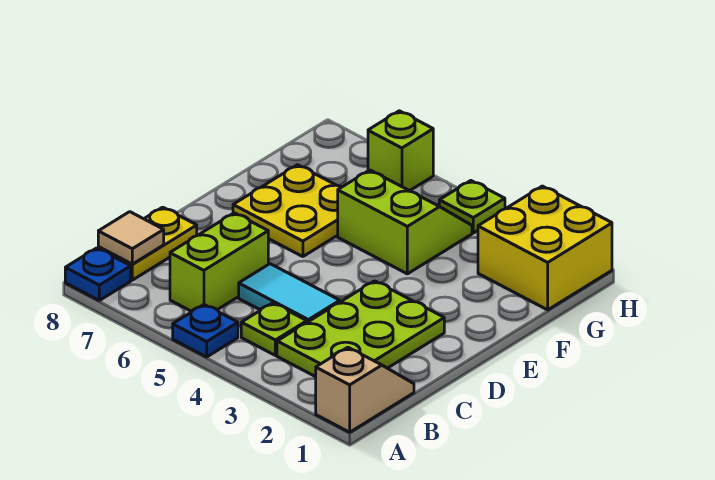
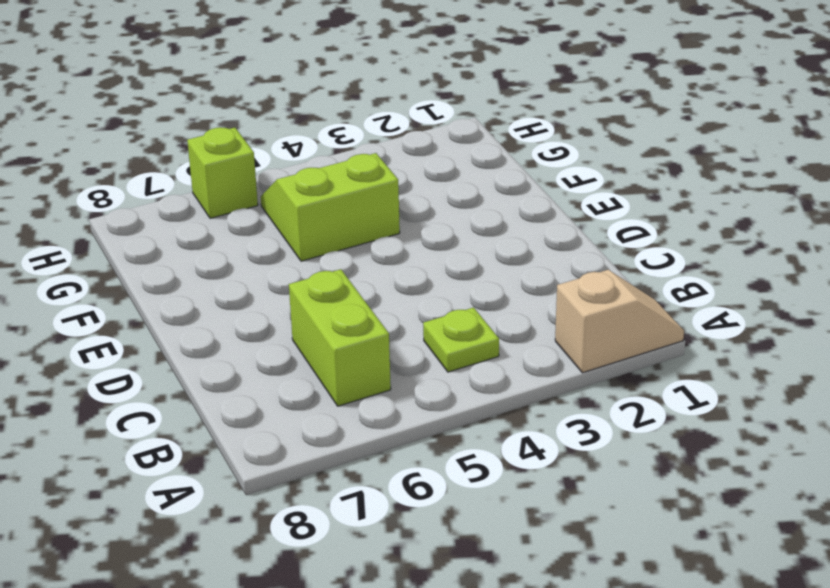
tan 1x2 slope [555,270,684,373] -> tan 1x2 slope turned to [316,347,414,432]
none -> blue 1x1 plate [173,305,238,357]
none -> blue 1x1 plate [65,248,131,300]
none -> lime 2x3 plate [277,281,444,377]

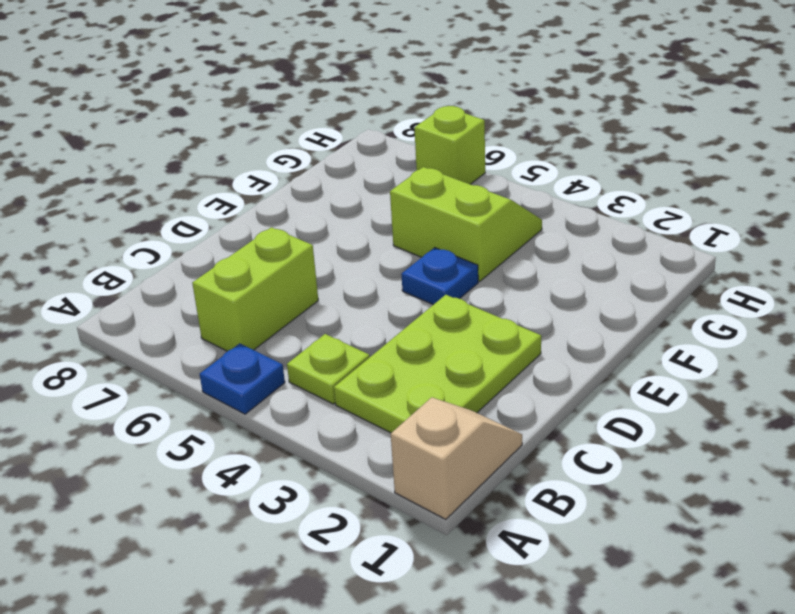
blue 1x1 plate [402,248,478,305] -> blue 1x1 plate moved to [65,248,131,300]
none -> yellow 1x2 plate [98,207,197,280]
none -> cyan 1x2 tile [239,264,340,322]
none -> yellow 2x2 plate [233,165,341,257]

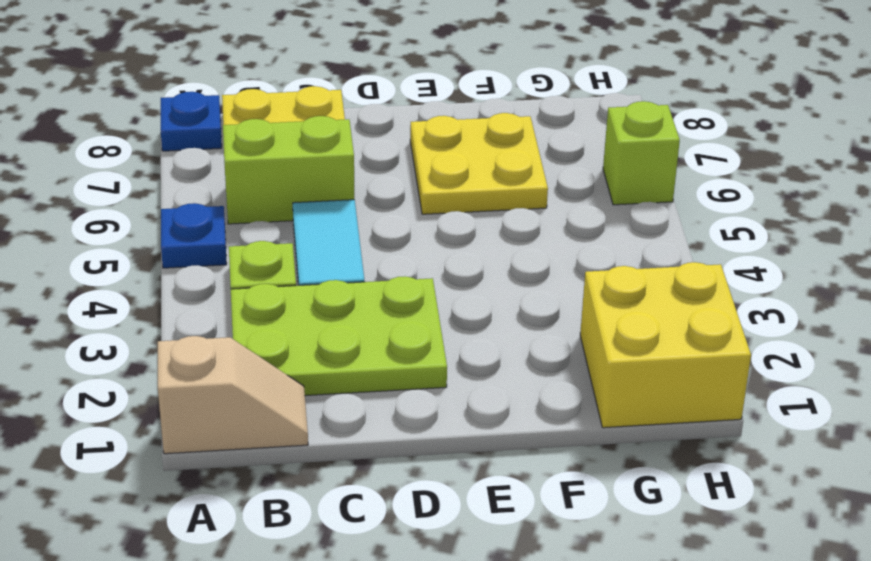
none -> lime 2x2 slope [338,170,472,274]
none -> lime 1x1 plate [439,181,505,233]
none -> tan 1x1 tile [98,212,164,264]

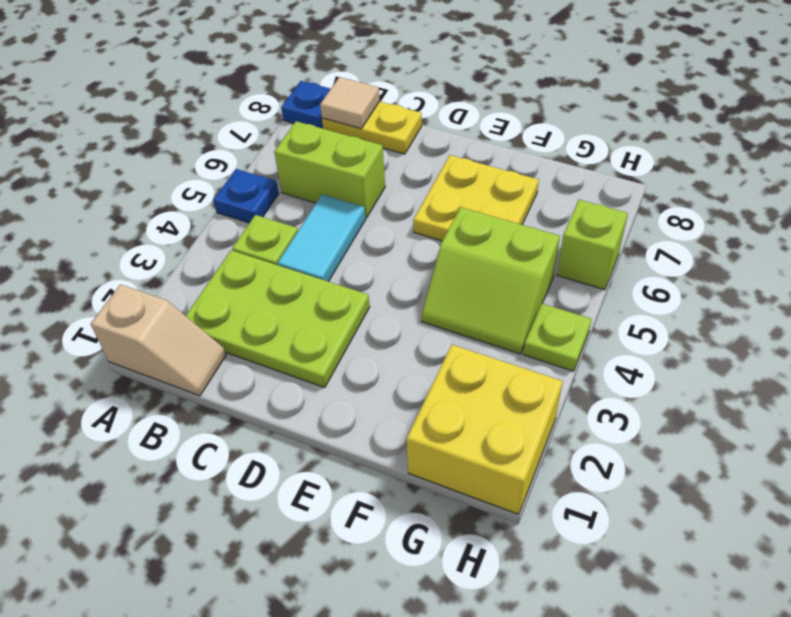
lime 2x2 slope [422,207,560,354] -> lime 2x2 slope turned to [338,170,472,274]

